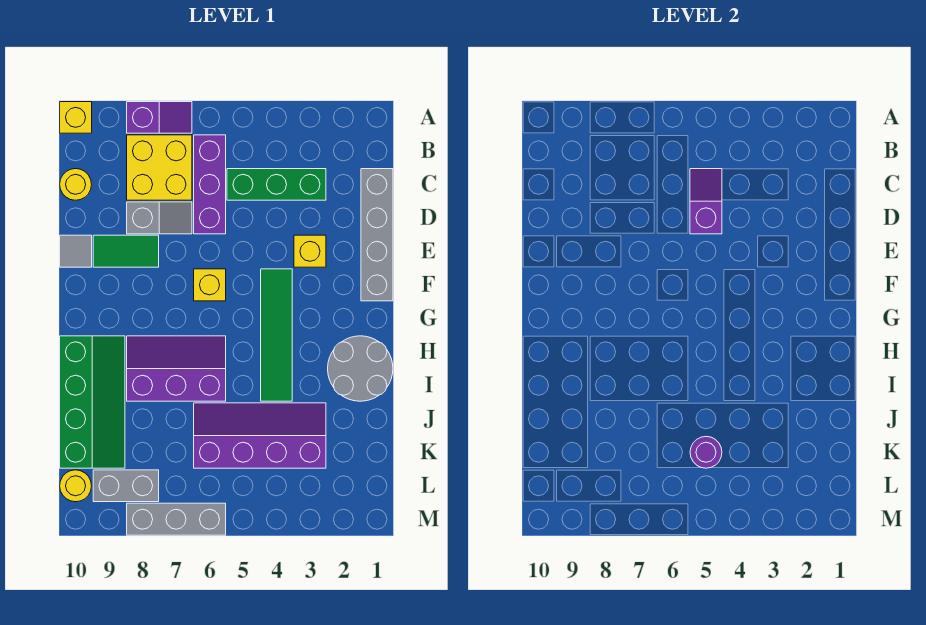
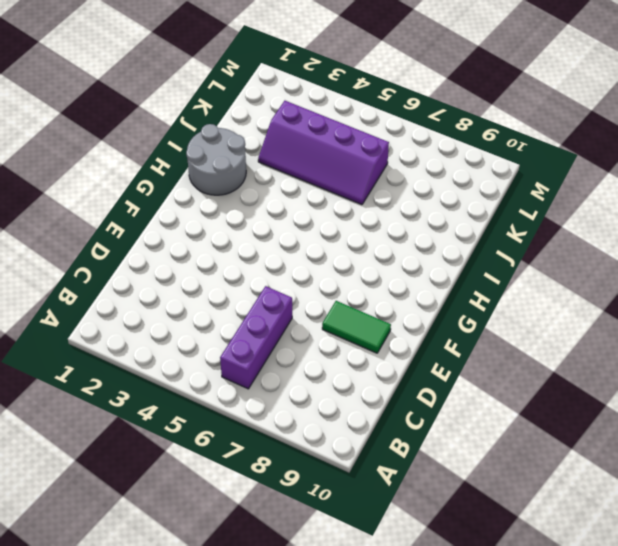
none -> purple 1x2 slope [127,102,192,133]
none -> yellow 1x1 brick [60,102,92,133]
none -> yellow 2x2 brick [127,135,192,200]

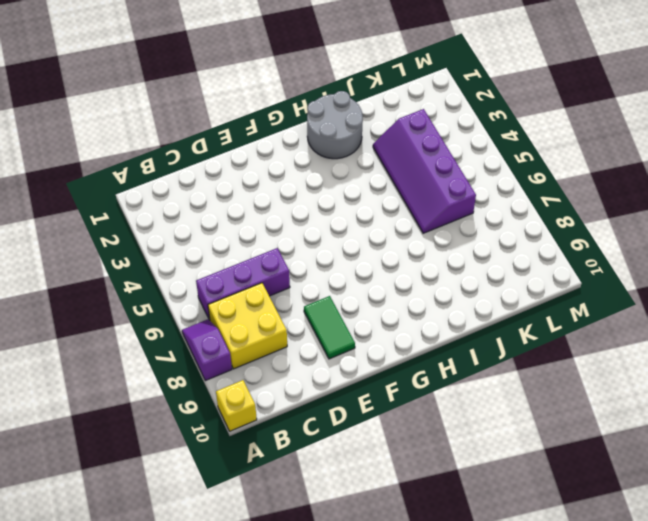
none -> grey 1x4 brick [361,169,393,301]
none -> green 1x3 brick [227,169,326,200]
none -> yellow 1x1 round brick [60,169,92,200]

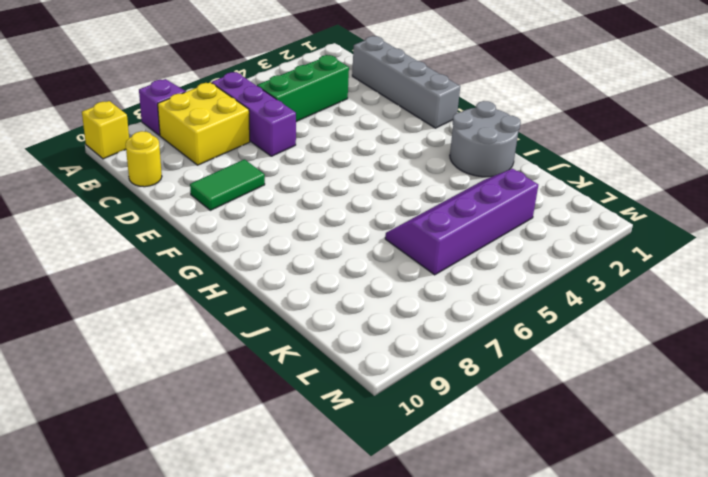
none -> grey 1x2 slope [127,202,192,234]
none -> yellow 1x1 brick [294,235,326,267]
none -> grey 1x1 tile [60,235,92,267]

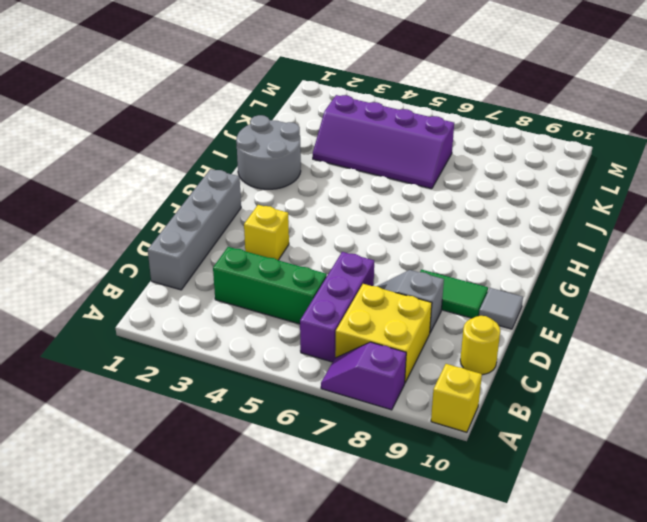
none -> green 1x4 tile [261,269,292,401]
none -> yellow 1x1 brick [194,269,226,301]
none -> purple 2x3 slope [127,336,226,401]

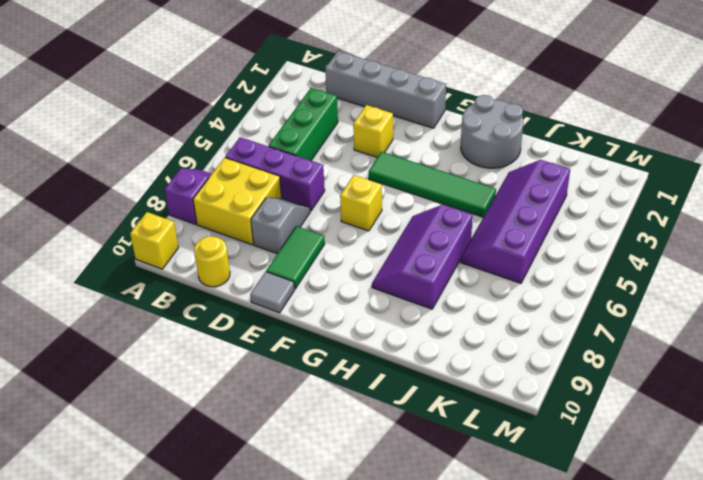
none -> green 2x4 slope [60,336,125,468]
none -> grey 1x2 brick [93,470,159,502]
none -> yellow 1x1 round brick [60,470,92,502]

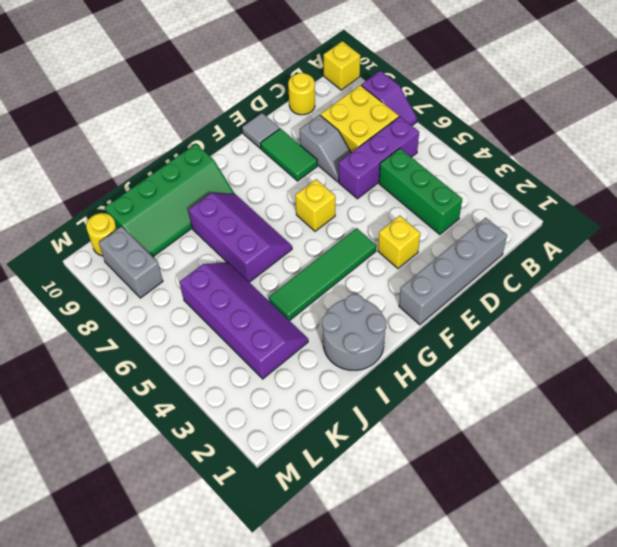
none -> grey 1x3 brick [127,503,226,535]
none -> purple 1x2 slope [690,169,722,234]
none -> purple 1x1 round brick [690,437,722,468]

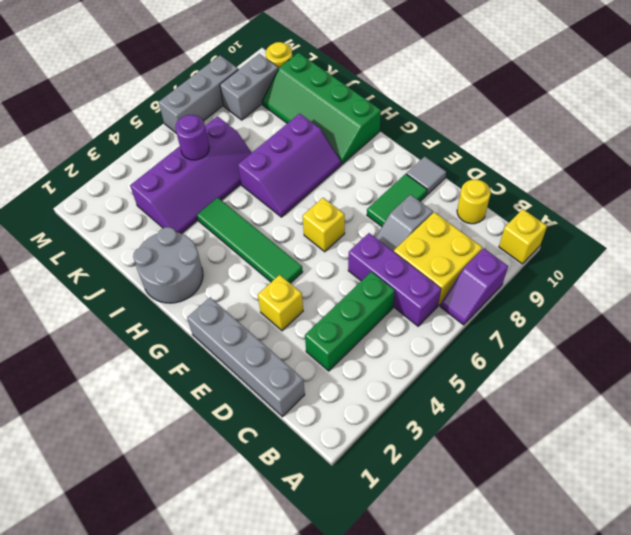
none -> purple 1x2 slope [690,169,722,234]

